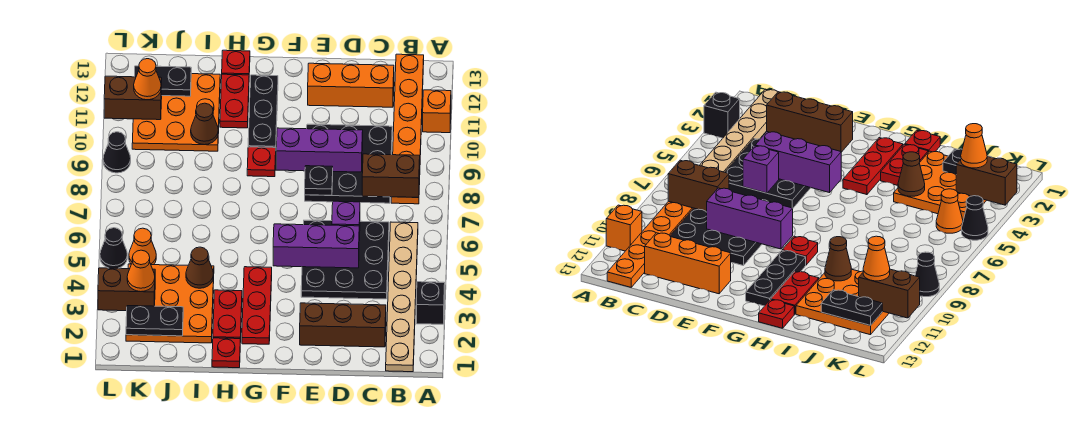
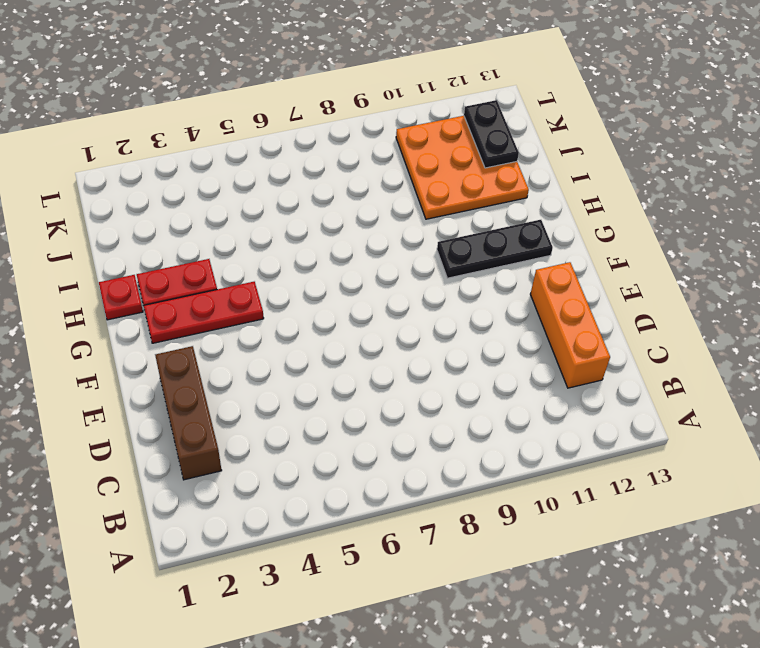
none -> black 1x1 brick [416,282,445,324]
none -> orange 1x1 brick [423,90,451,133]
none -> tan 1x6 plate [386,222,418,372]
none -> orange 1x6 plate [391,54,424,204]

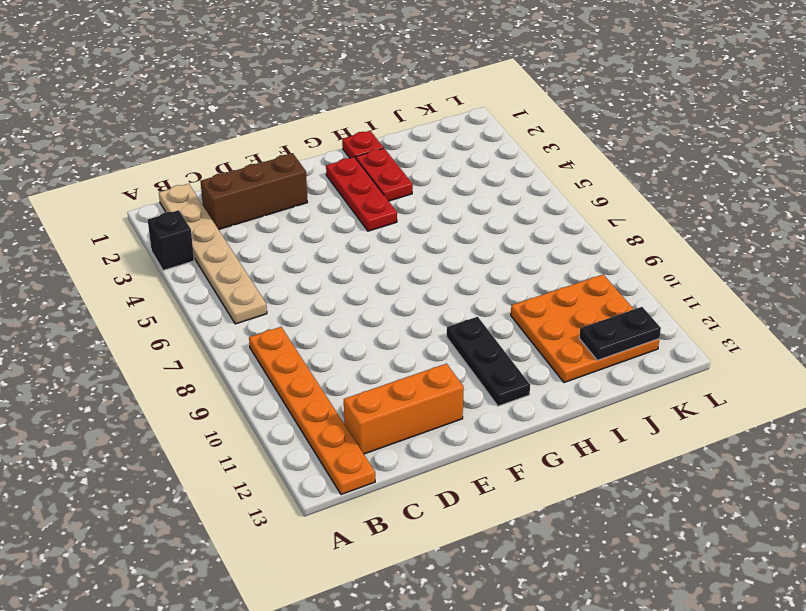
none -> orange 1x1 brick [423,90,451,133]
none -> black 3x3 plate [301,220,389,299]
none -> black 3x3 plate [305,124,392,203]
none -> red 1x1 plate [247,147,276,177]

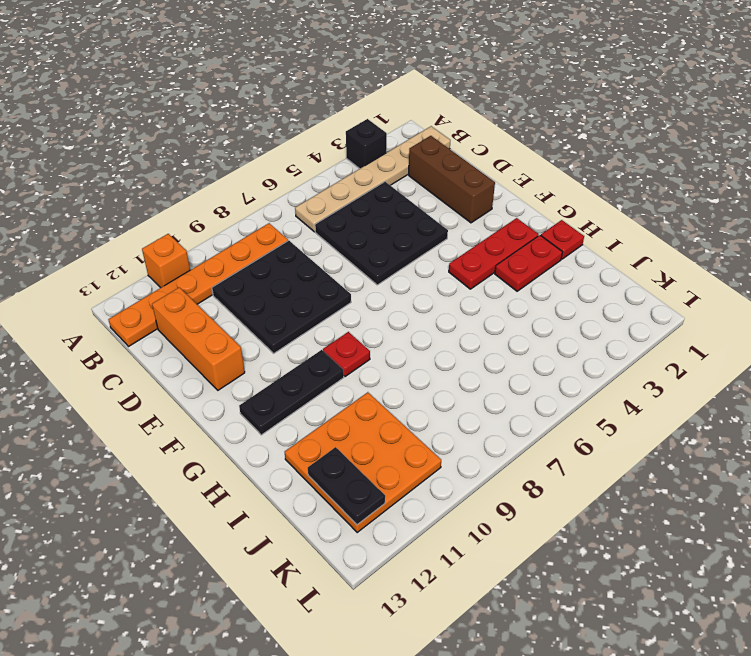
none -> red 1x2 plate [220,74,249,128]
none -> red 1x1 plate [222,50,250,75]
none -> orange 3x3 plate [126,264,214,343]
none -> orange 1x1 cone [129,228,156,265]

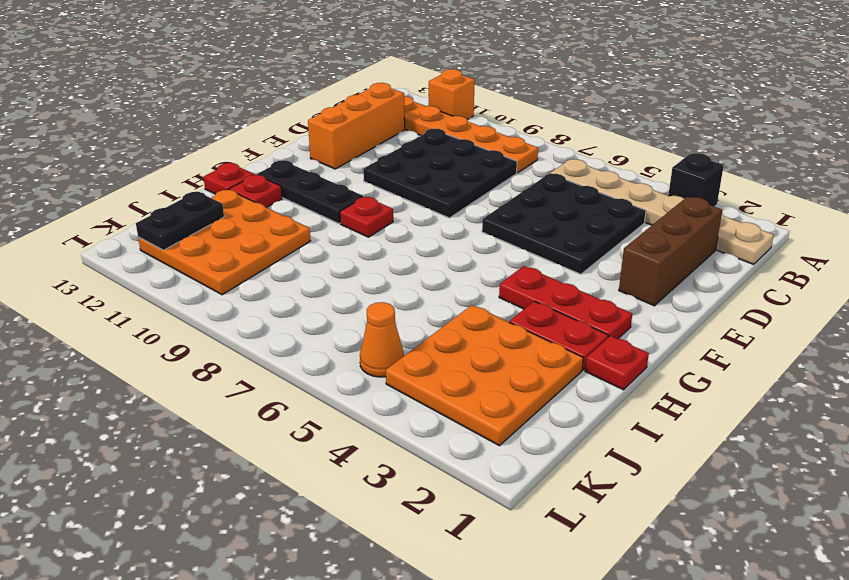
red 1x1 plate [229,175,282,208] -> red 1x2 plate [220,74,249,128]
none -> black 1x1 cone [100,228,127,268]
none -> black 1x1 cone [103,132,131,173]
none -> brown 1x2 brick [362,154,420,197]
none -> purple 1x3 brick [273,224,359,268]

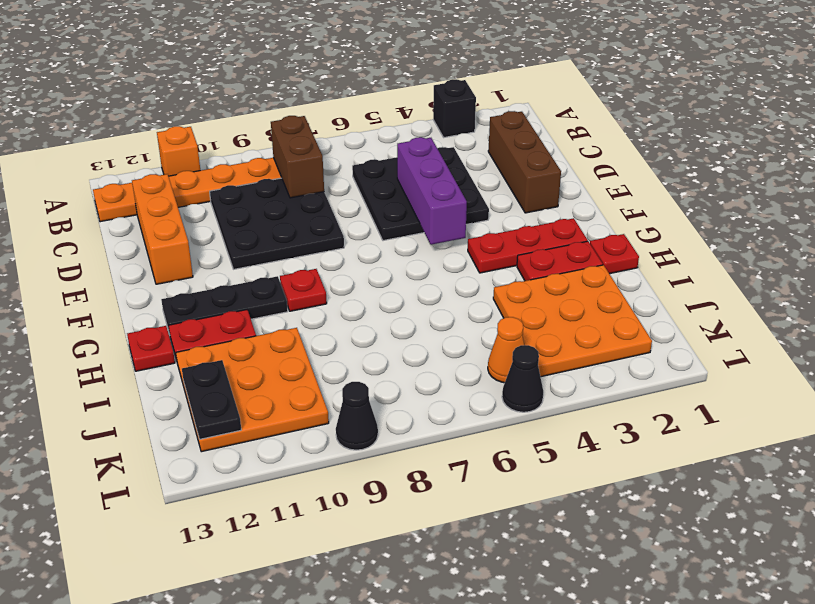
none -> tan 1x6 plate [386,222,418,372]
none -> purple 1x1 brick [332,201,360,241]
none -> purple 1x3 brick [276,128,363,172]
none -> black 1x1 plate [305,166,333,195]

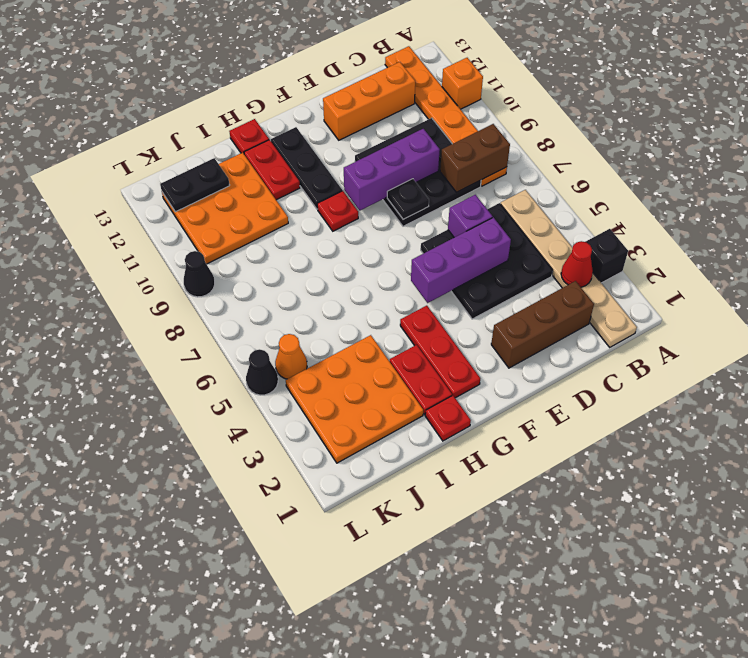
red 1x1 cone [561,241,593,287] -> none
none -> brown 1x1 cone [186,247,213,288]
none -> brown 1x1 cone [191,103,218,145]
none -> black 1x2 plate [126,306,183,336]
none -> brown 1x2 brick [98,268,155,311]

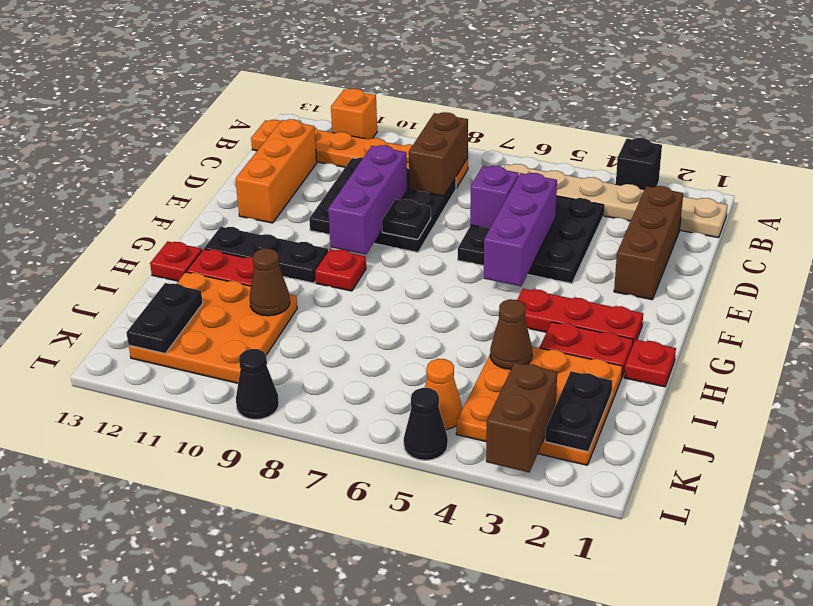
none -> brown 1x2 brick [104,76,162,120]
none -> orange 1x1 cone [127,250,155,292]
none -> orange 1x1 cone [134,59,161,100]

